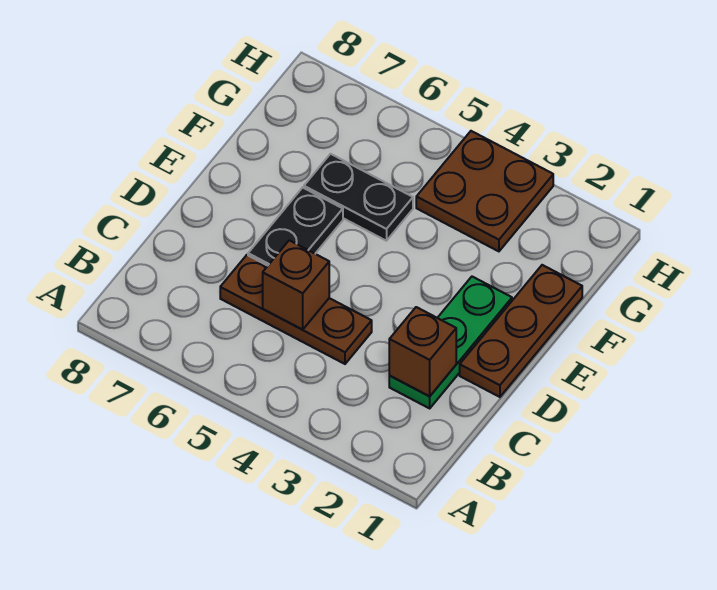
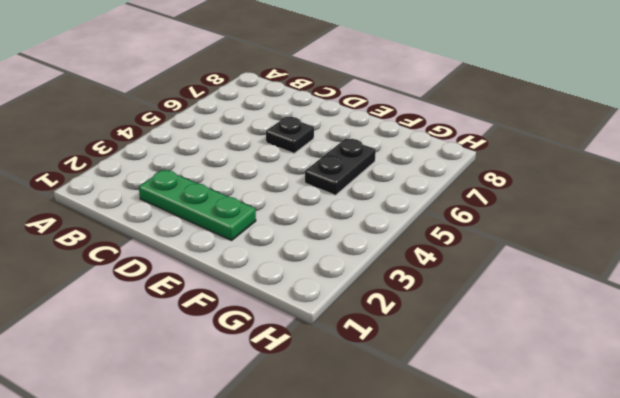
black 1x1 plate [266,117,314,153] -> black 1x2 plate [248,187,343,266]
none -> brown 1x3 plate [220,255,372,364]
none -> brown 1x3 plate [460,265,582,397]

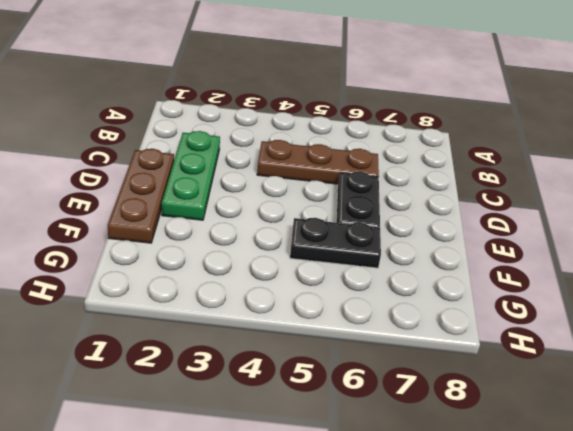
none -> brown 2x2 plate [416,131,553,251]
none -> brown 1x1 brick [389,307,456,396]

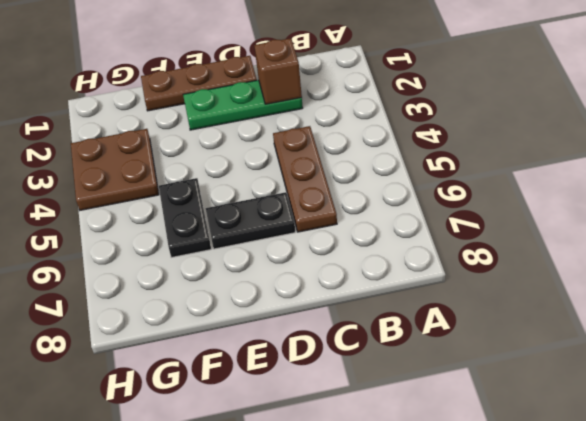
none -> brown 1x1 brick [263,240,329,329]

